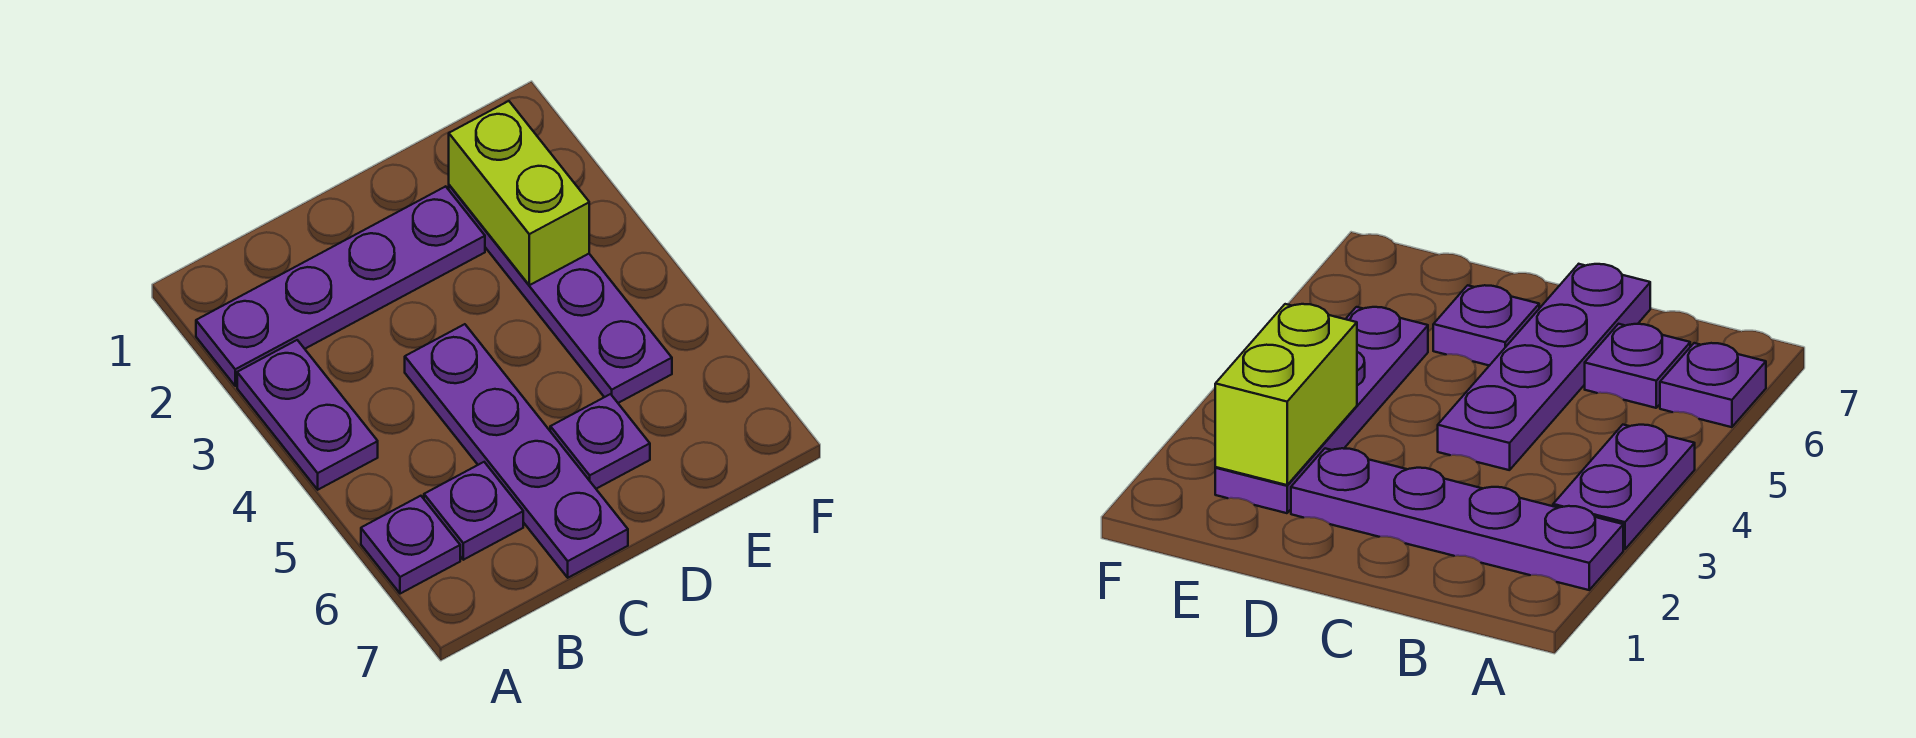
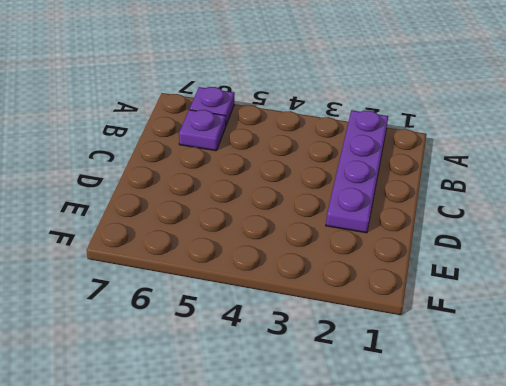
none -> purple 1x2 plate [237,340,378,490]
none -> purple 1x4 plate [405,324,628,578]

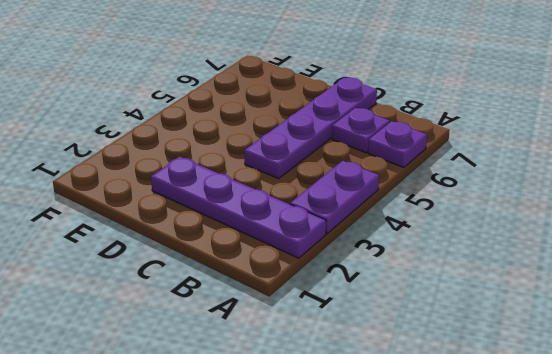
none -> purple 1x1 plate [550,394,650,489]
none -> purple 1x4 plate [449,185,672,403]

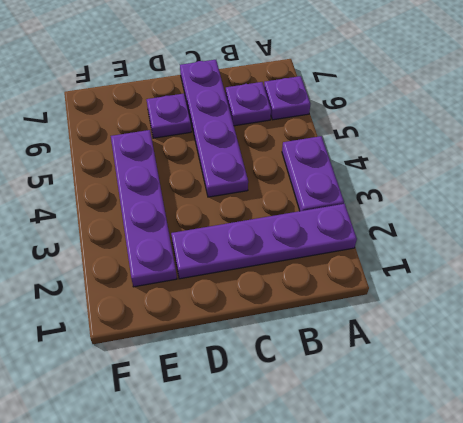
none -> lime 1x2 brick [449,101,589,285]

